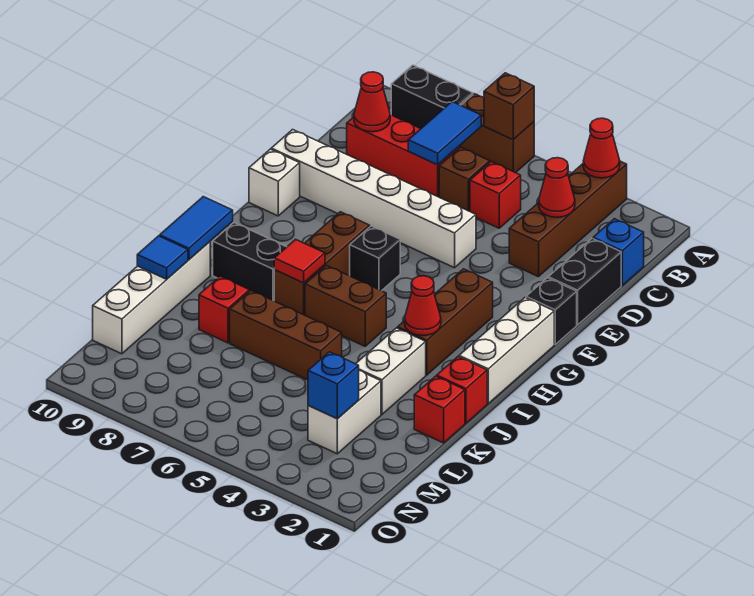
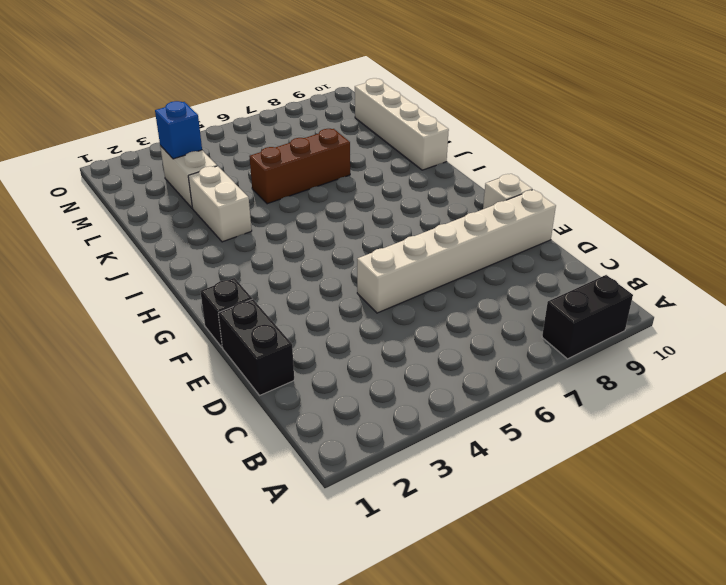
none -> brown 1x4 brick [509,161,627,277]
none -> brown 1x2 brick [459,94,534,173]
none -> blue 1x1 brick [593,219,644,285]
none -> red 1x1 brick [470,162,521,228]

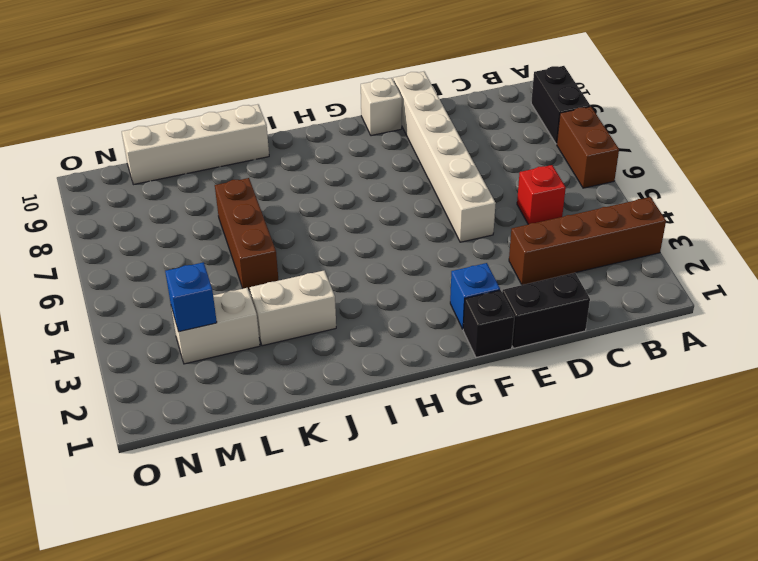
blue 1x1 brick [450,263,500,329] -> blue 1x1 brick moved to [593,219,644,285]
none -> brown 1x1 brick [439,147,490,211]
none -> red 1x3 brick [347,115,459,197]
none -> white 1x3 brick [459,298,554,403]
none -> brown 1x3 brick [397,269,493,375]

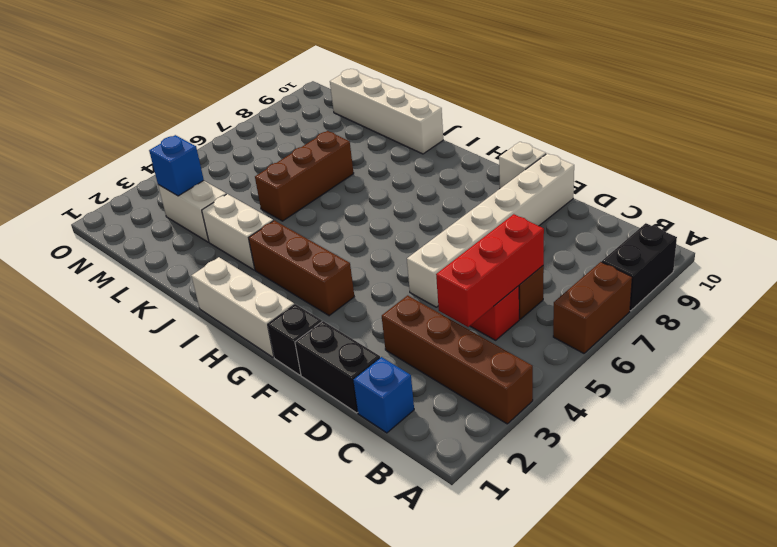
red 1x3 brick [436,214,544,327] -> red 1x3 brick moved to [347,115,459,197]
none -> black 1x1 brick [350,226,400,291]
none -> brown 1x3 brick [274,212,370,315]
none -> brown 1x2 brick [305,265,386,346]
none -> black 1x2 brick [213,223,286,301]

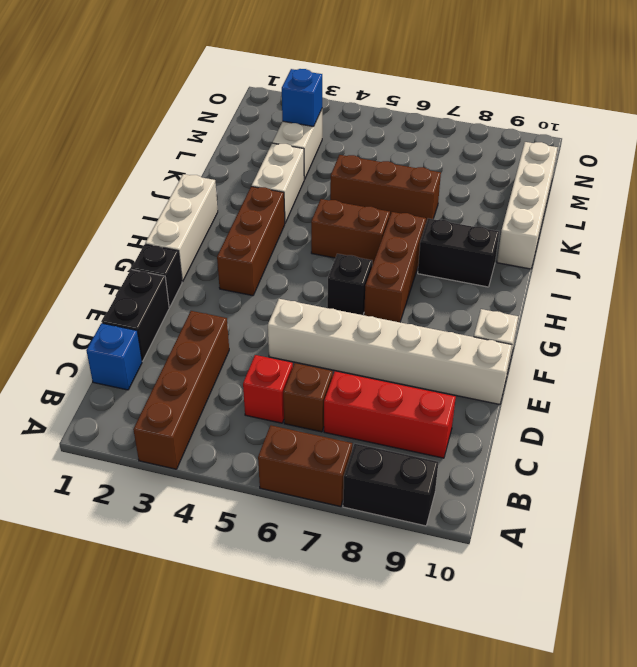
none -> red 1x1 brick [437,357,487,423]
none -> red 1x1 brick [414,376,465,443]
none -> red 1x1 brick [199,276,249,343]
none -> red 1x1 cone [583,118,620,178]

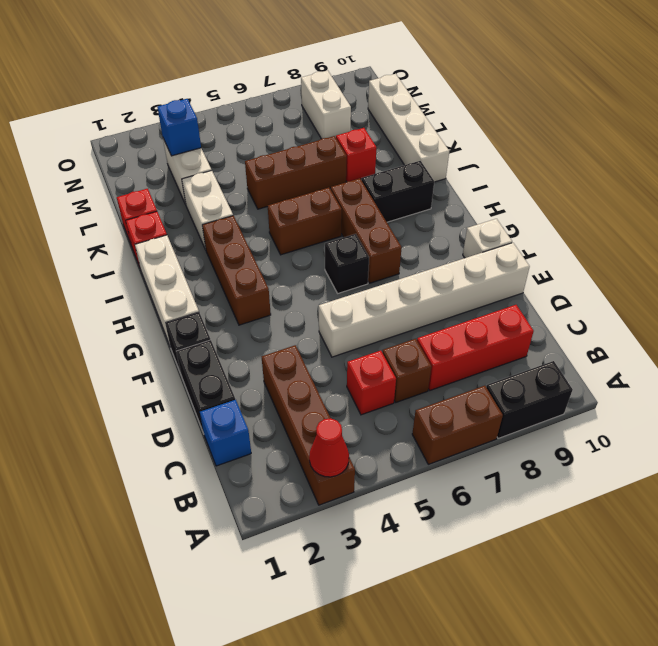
white 1x2 brick [301,70,351,139] -> none
none -> brown 1x1 brick [484,73,534,140]
none -> blue 1x2 tile [408,102,481,165]
none -> red 1x1 cone [539,158,575,217]
none -> red 1x1 cone [354,72,390,132]

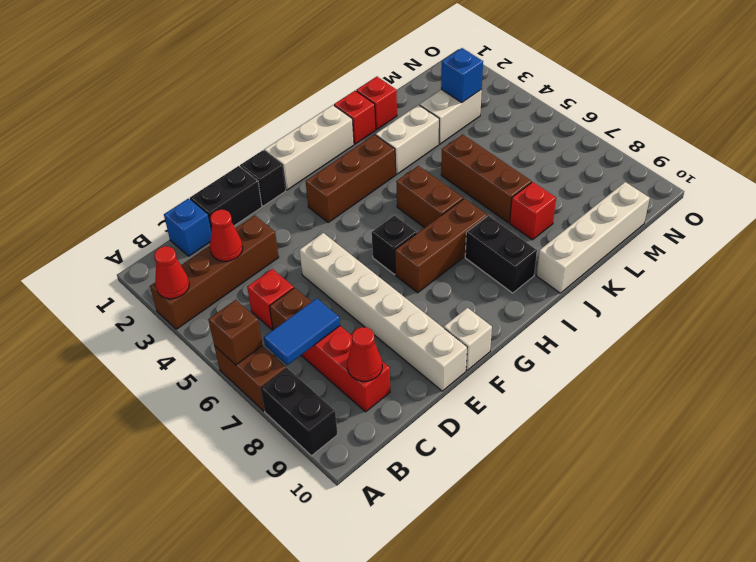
none -> red 1x1 cone [405,276,441,336]
none -> red 1x1 tile [274,239,325,283]
none -> blue 1x2 tile [160,197,233,260]
none -> blue 1x1 tile [137,236,188,279]

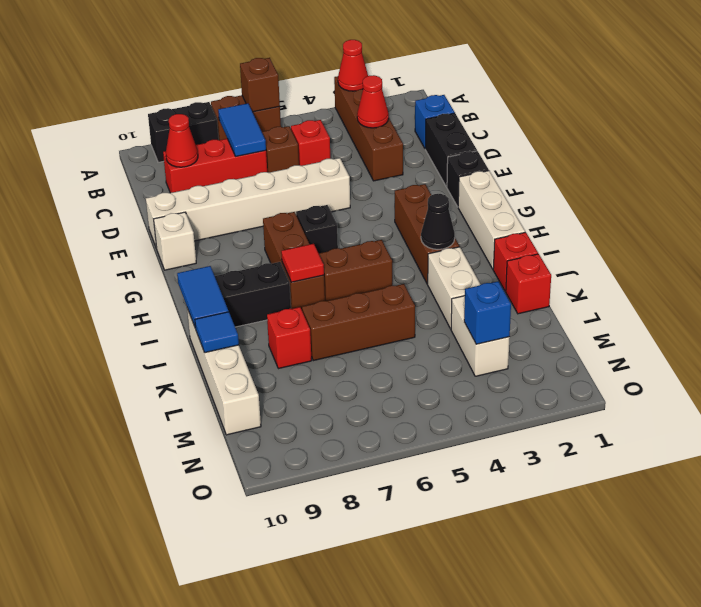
black 1x1 cone [421,194,455,249] -> red 1x1 cone [405,276,441,336]

